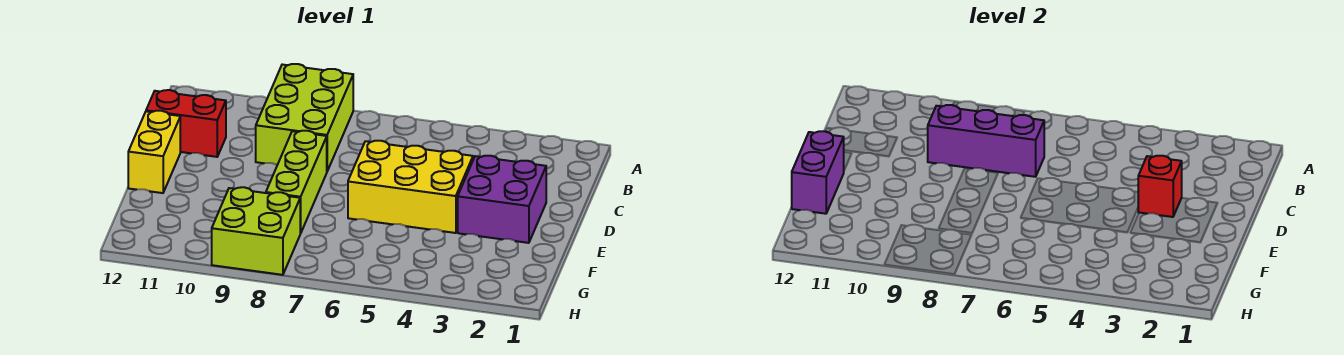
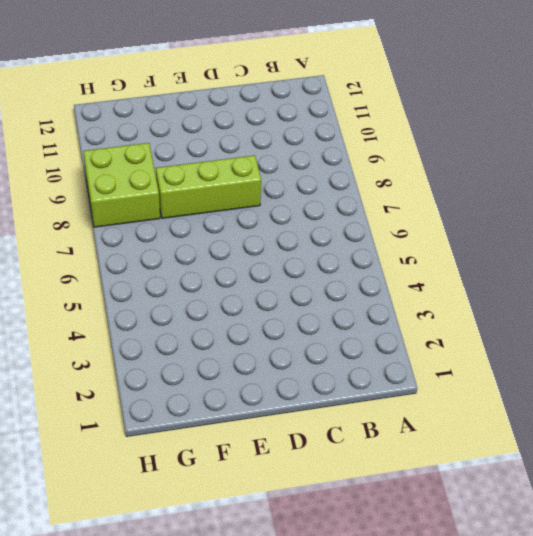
none -> lime 2x3 brick [256,64,353,171]
none -> red 1x2 brick [146,90,226,157]

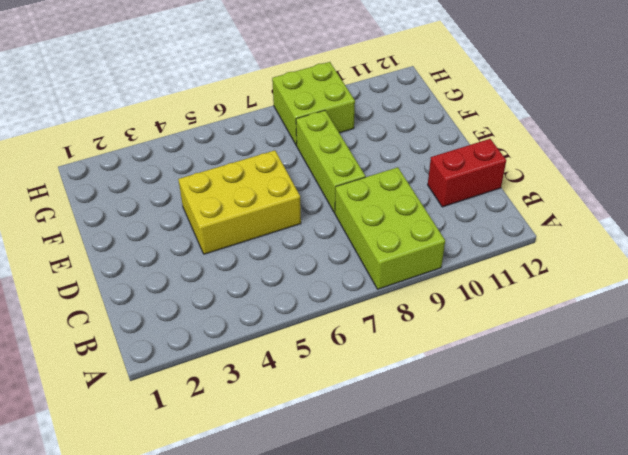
none -> purple 2x2 brick [458,156,546,243]
none -> yellow 1x2 brick [128,111,180,193]

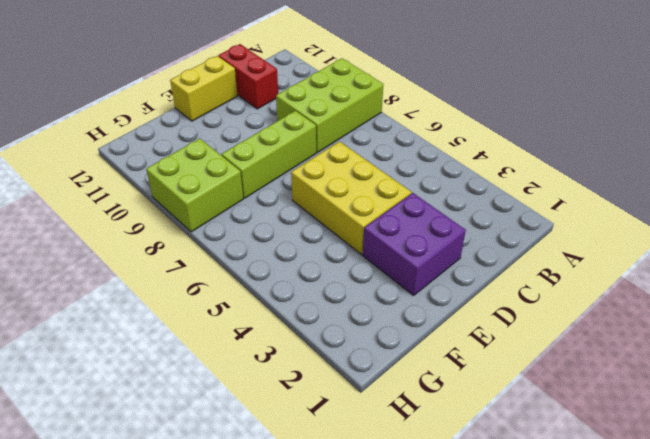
none -> purple 1x3 brick [928,105,1044,177]
none -> red 1x1 brick [1138,156,1182,217]

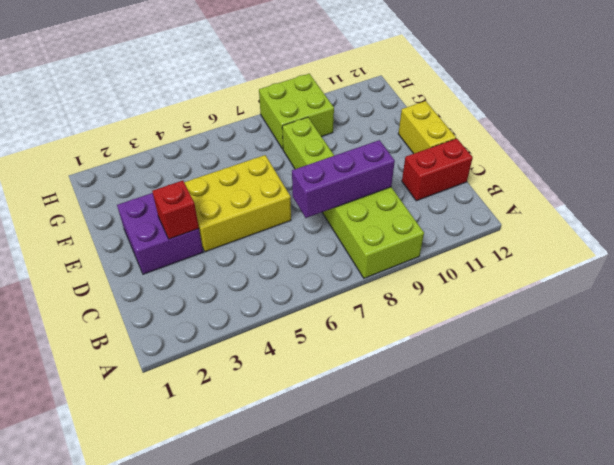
none -> purple 1x2 brick [792,131,844,214]

